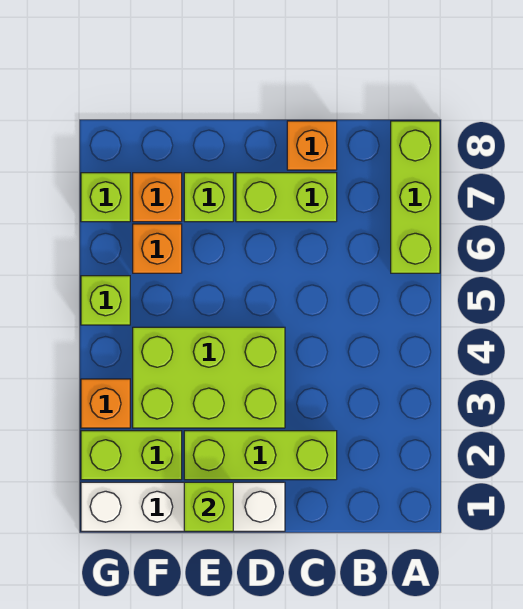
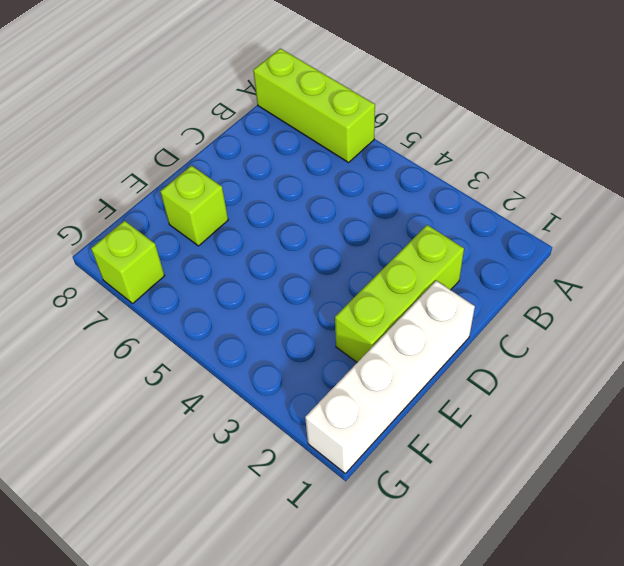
none -> lime 1x2 brick [236,173,337,222]
none -> orange 1x1 brick [287,121,337,170]
none -> lime 2x3 brick [133,327,285,428]

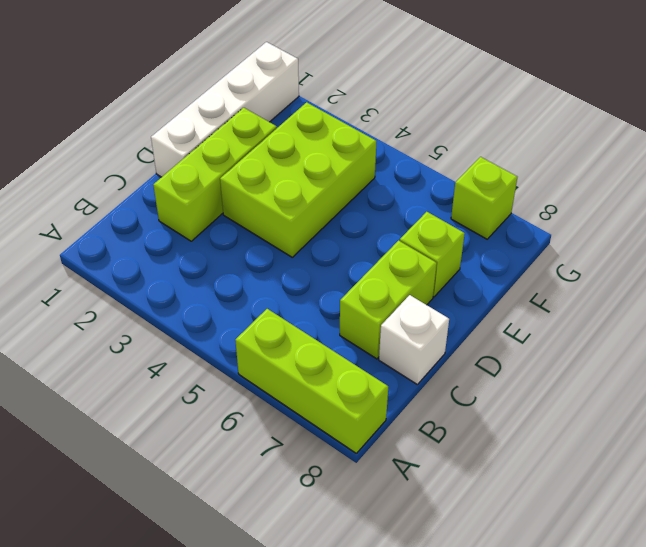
white 1x1 brick [379,295,449,384] -> orange 1x1 brick [287,121,337,170]
none -> lime 1x2 brick [81,431,182,480]
none -> orange 1x1 brick [133,224,182,273]
none -> orange 1x1 brick [133,173,182,222]

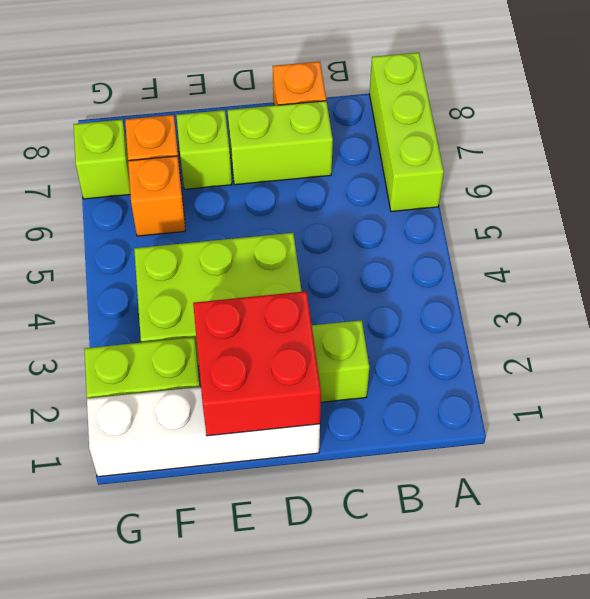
red 2x2 brick [193,291,321,436] -> lime 1x1 brick [184,482,233,531]
none -> orange 1x1 brick [81,379,130,428]
none -> lime 1x1 brick [81,276,130,325]

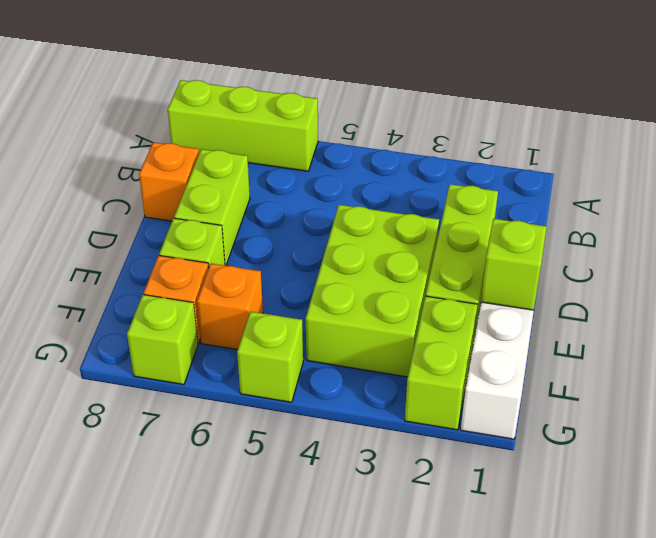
none -> orange 1x1 brick [81,379,130,428]

